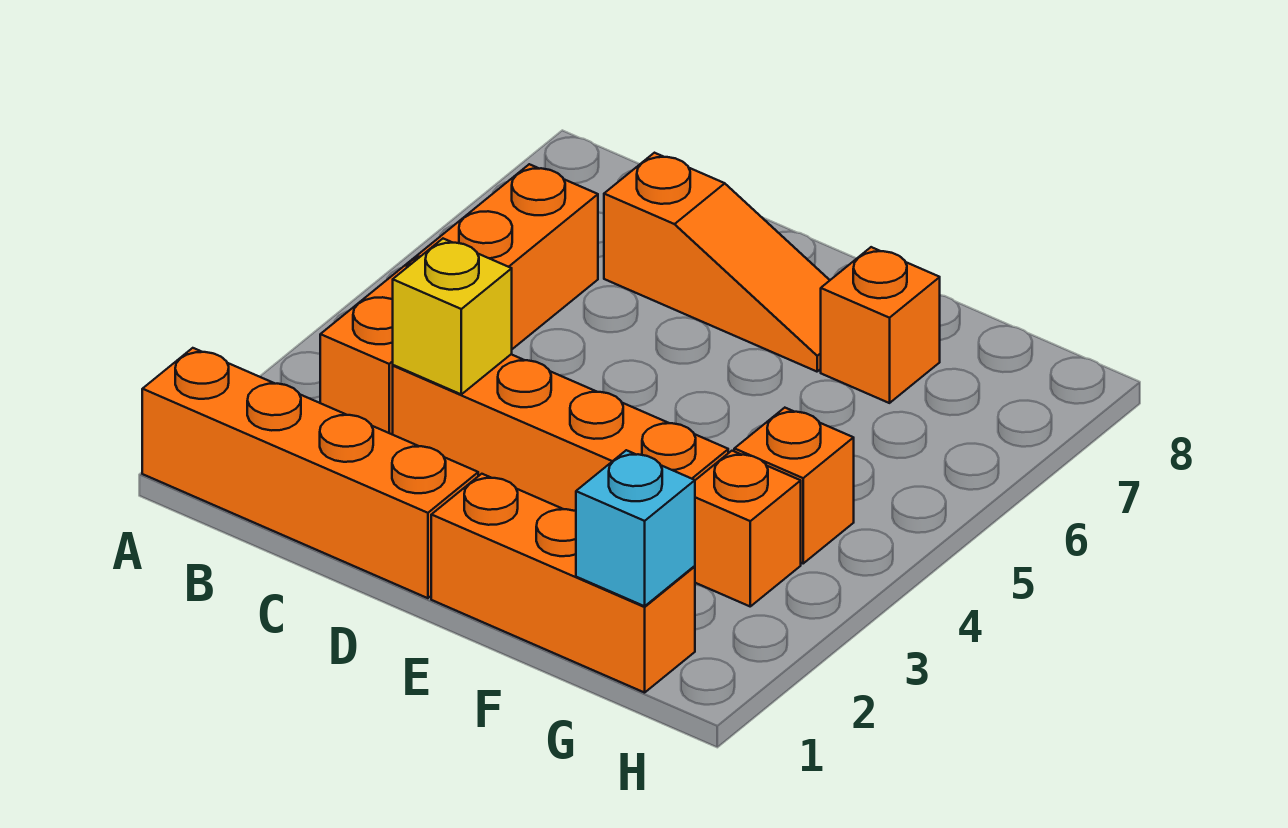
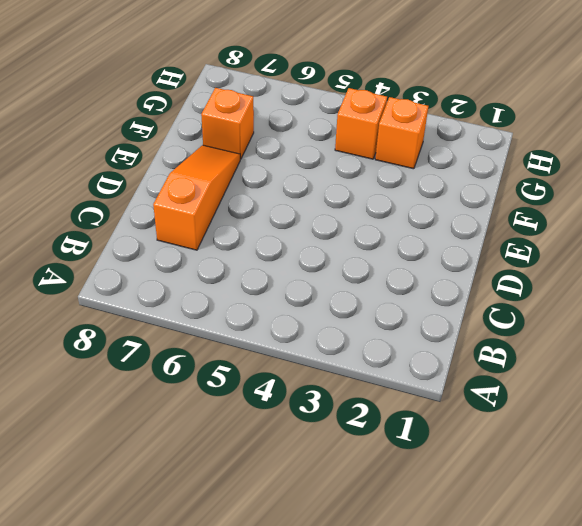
none -> orange 1x4 brick [142,348,478,598]
none -> orange 1x4 brick [320,164,598,435]

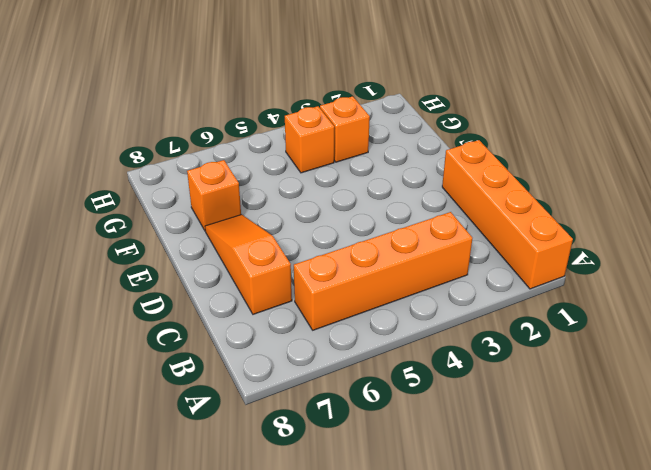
none -> orange 1x4 brick [393,354,728,511]
none -> orange 1x3 brick [431,474,695,693]

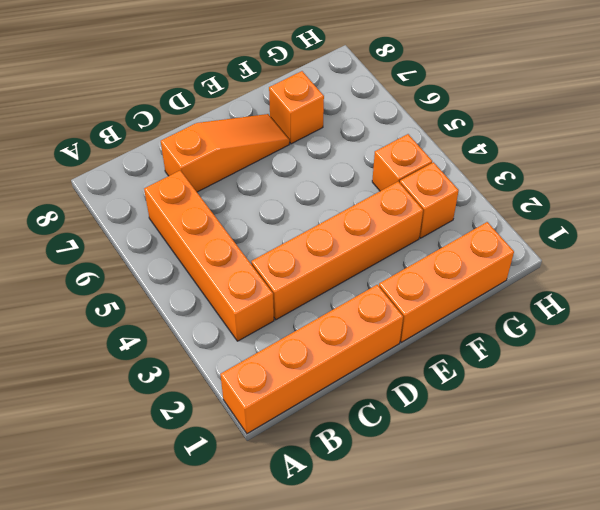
none -> yellow 1x1 brick [393,239,512,394]
none -> cyan 1x1 brick [576,450,695,606]

